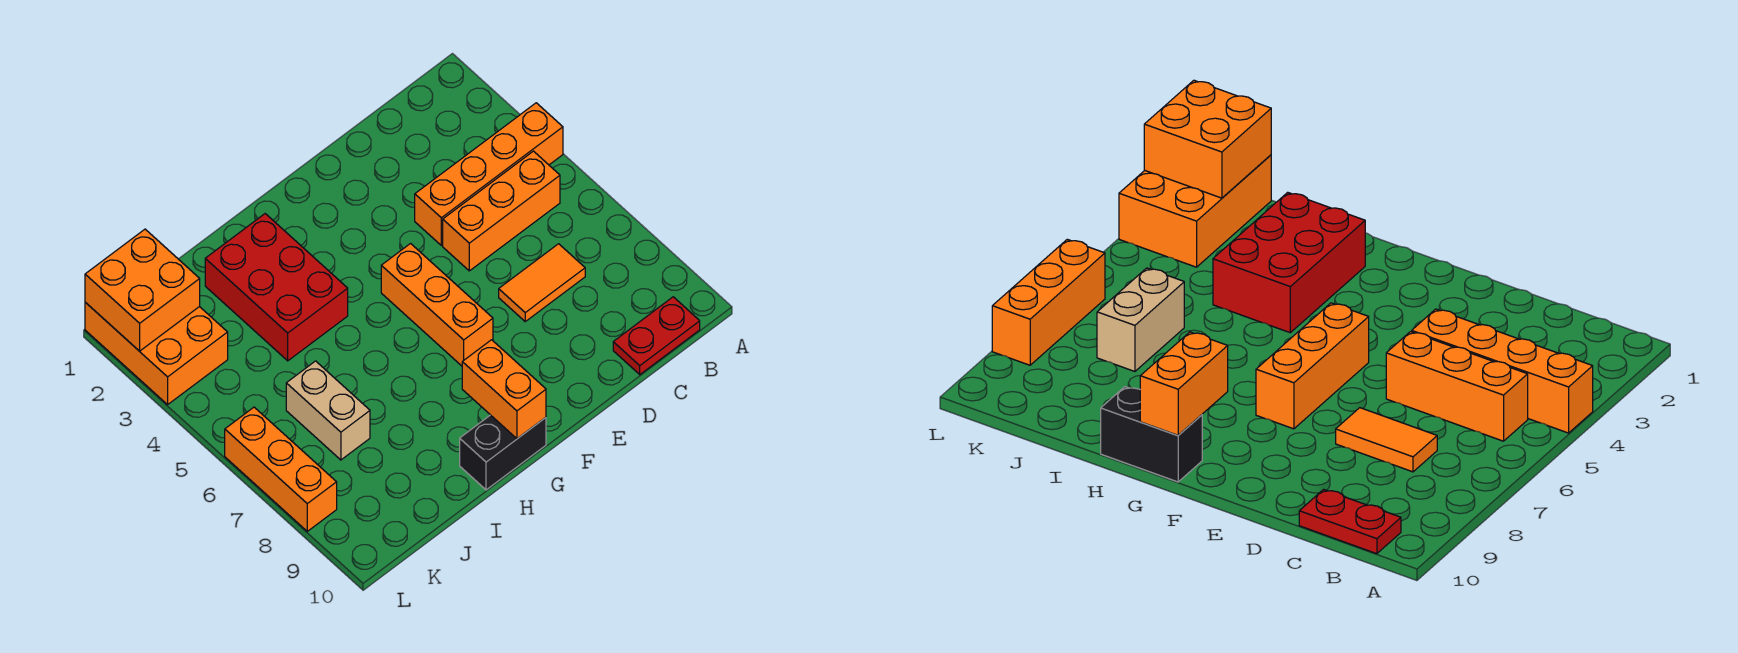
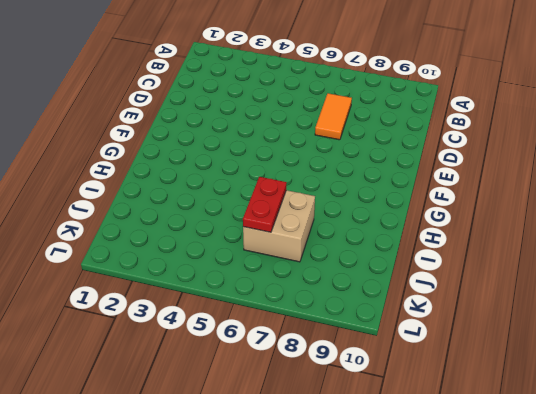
tan 2x2 brick [243,190,315,262] -> tan 1x2 brick [286,361,370,460]
red 1x2 plate [243,177,287,232] -> red 1x2 plate moved to [613,297,700,375]
none -> orange 1x4 brick [415,103,563,245]
none -> orange 1x3 brick [443,151,560,271]
none -> orange 1x3 brick [381,244,493,366]

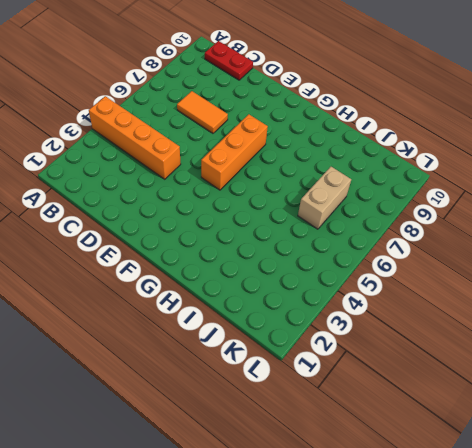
none -> orange 1x3 brick [443,151,560,271]
none -> black 1x2 brick [460,415,546,490]
none -> red 2x3 brick [205,214,348,361]

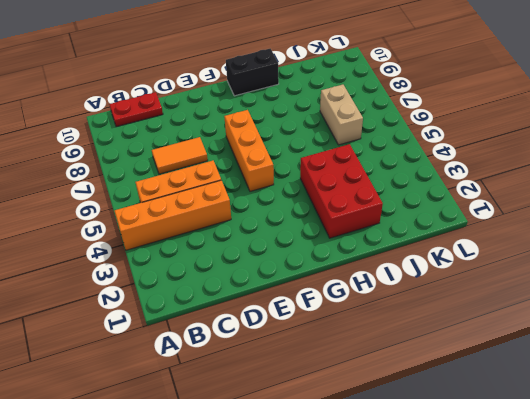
none -> orange 2x3 brick [85,302,228,405]
none -> orange 1x3 brick [225,407,337,531]
none -> orange 1x2 brick [462,340,546,439]

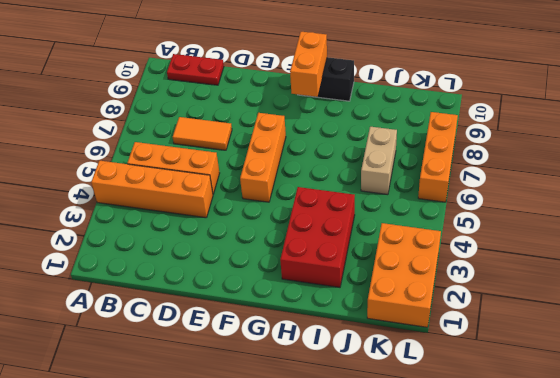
none -> orange 2x2 brick [85,229,200,351]

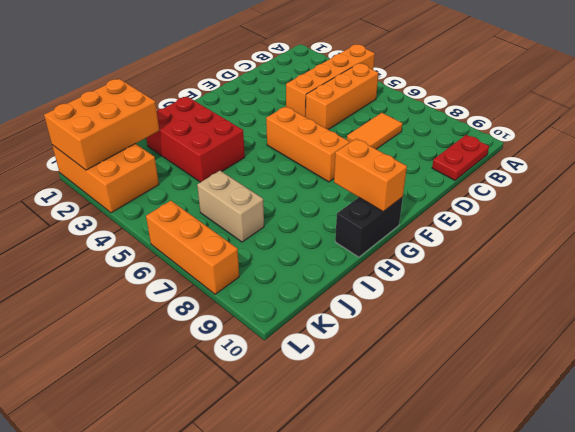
orange 2x3 brick [44,79,159,170] -> orange 2x2 brick [85,229,200,351]

